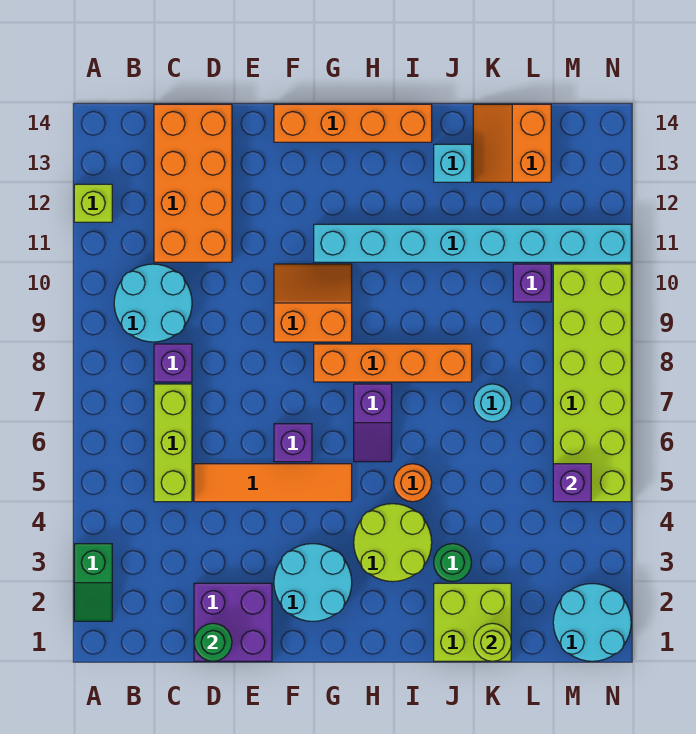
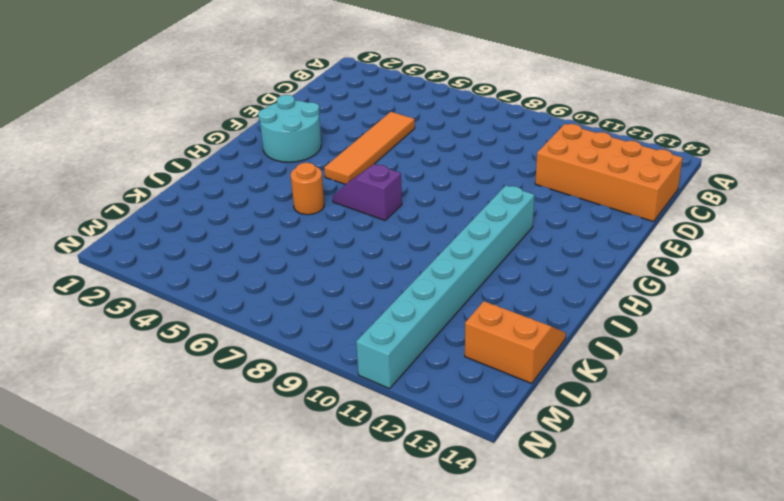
none -> green 1x2 slope [74,544,112,621]
none -> lime 1x1 brick [74,184,112,222]
none -> cyan 2x2 round brick [114,264,192,342]

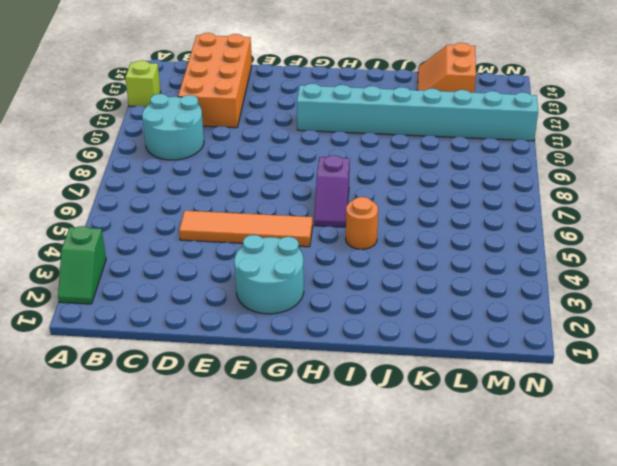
none -> lime 1x3 brick [154,384,192,502]
none -> purple 1x1 brick [154,344,192,382]
none -> purple 2x2 brick [194,583,272,661]

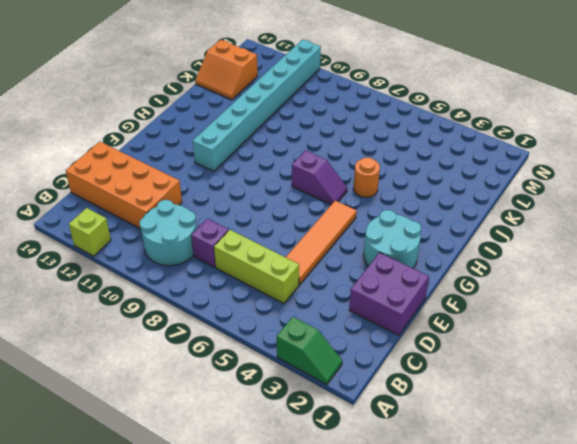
none -> purple 1x1 brick [274,424,312,462]
none -> orange 2x2 slope [274,264,352,342]
none -> orange 1x4 brick [274,104,432,142]

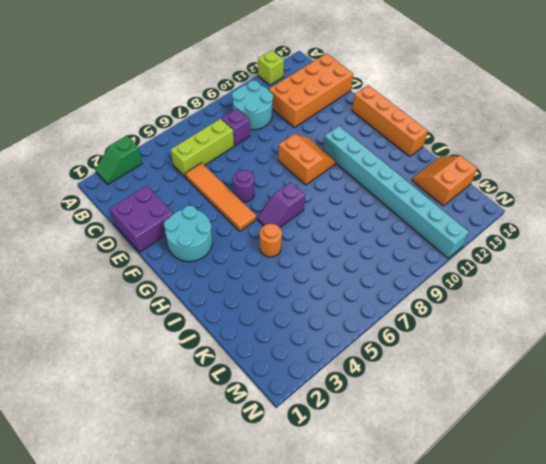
purple 1x1 round brick [233,170,254,202] -> purple 1x1 brick [274,424,312,462]
none -> orange 1x4 brick [314,344,472,382]
none -> lime 2x2 round brick [354,504,432,582]
none -> lime 2x2 brick [434,583,511,661]

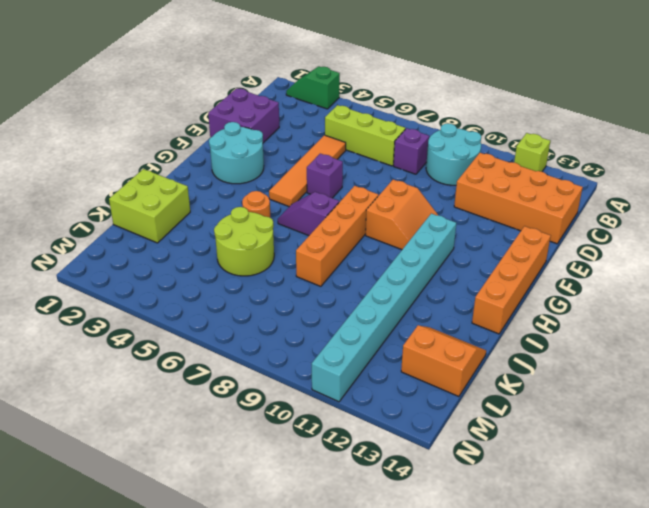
lime 2x2 round brick [214,207,274,276] -> lime 2x2 round brick moved to [354,504,432,582]
none -> green 1x1 round brick [434,544,472,582]
none -> cyan 1x1 brick [434,144,472,182]
none -> cyan 1x1 round brick [474,384,511,422]

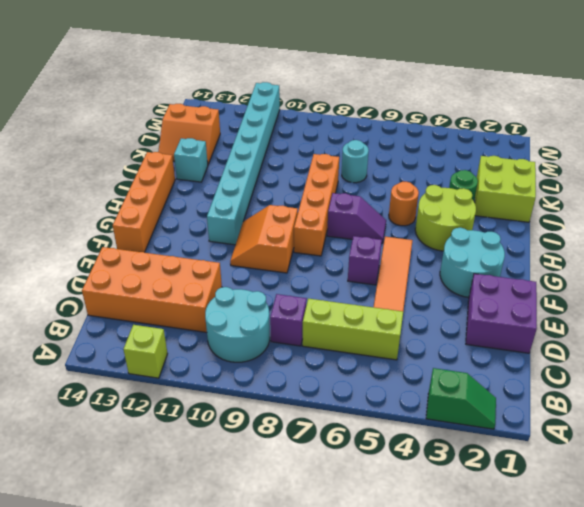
none -> purple 1x1 brick [513,264,551,302]
none -> cyan 2x2 round brick [553,583,631,661]
none -> lime 2x6 brick [553,264,631,502]

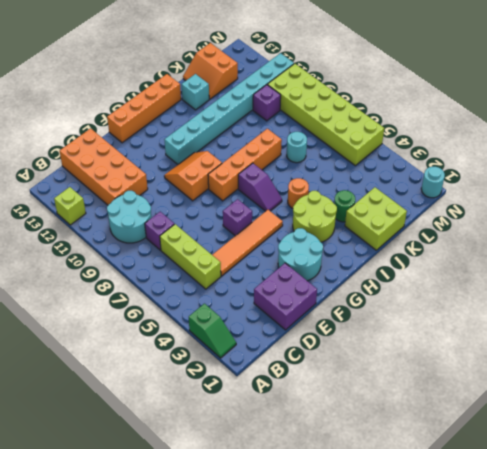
cyan 1x1 round brick [421,167,445,198] -> cyan 2x2 round brick [553,583,631,661]
none -> green 1x1 round brick [194,623,232,661]
none -> lime 1x1 round brick [474,623,511,661]
none -> purple 1x1 brick [553,464,591,502]

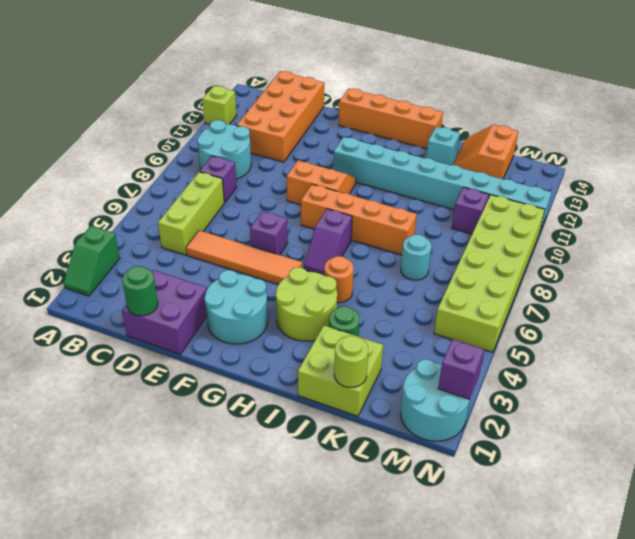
purple 1x1 brick [438,339,484,399] -> purple 1x1 brick moved to [553,464,591,502]

